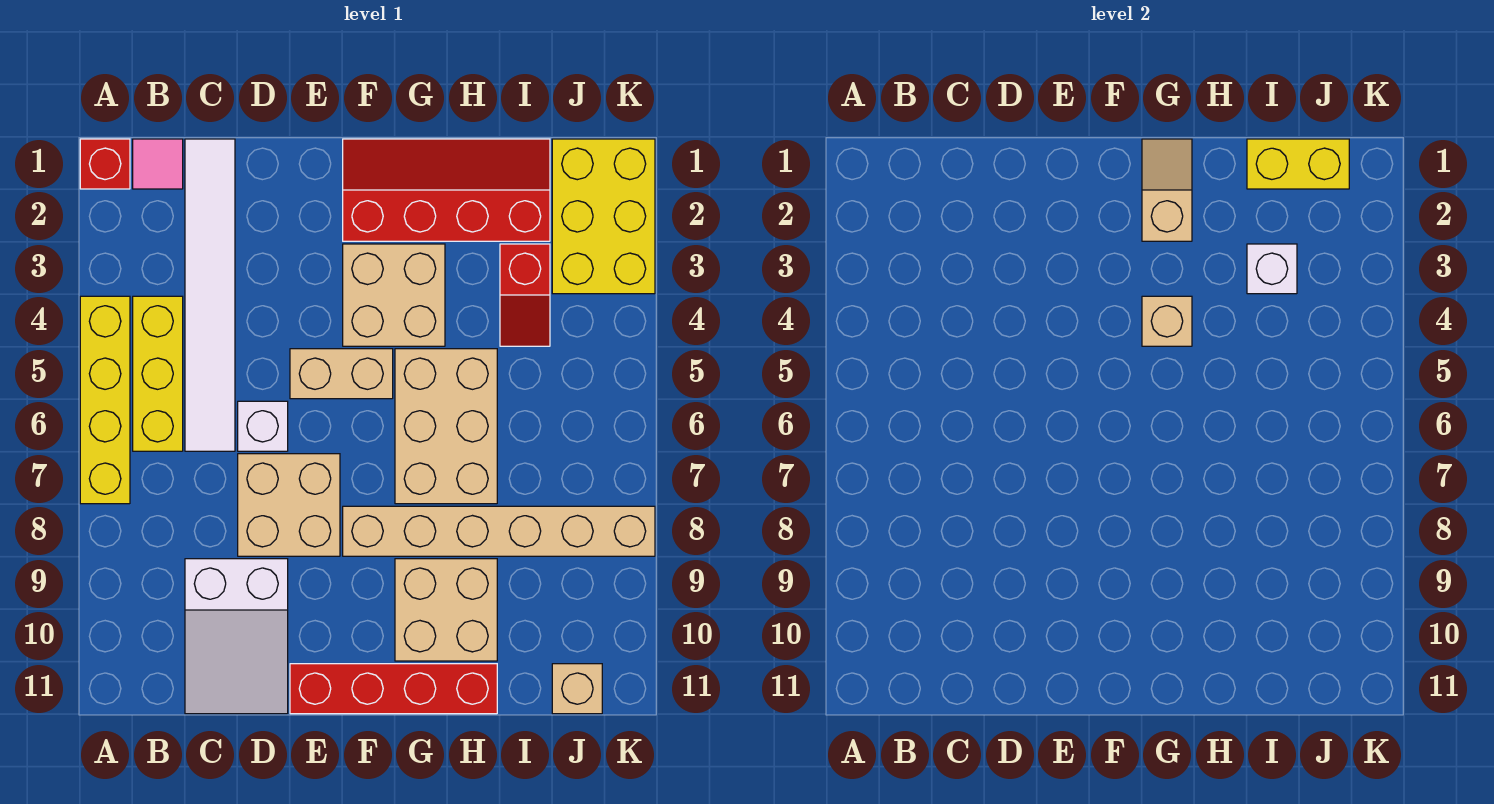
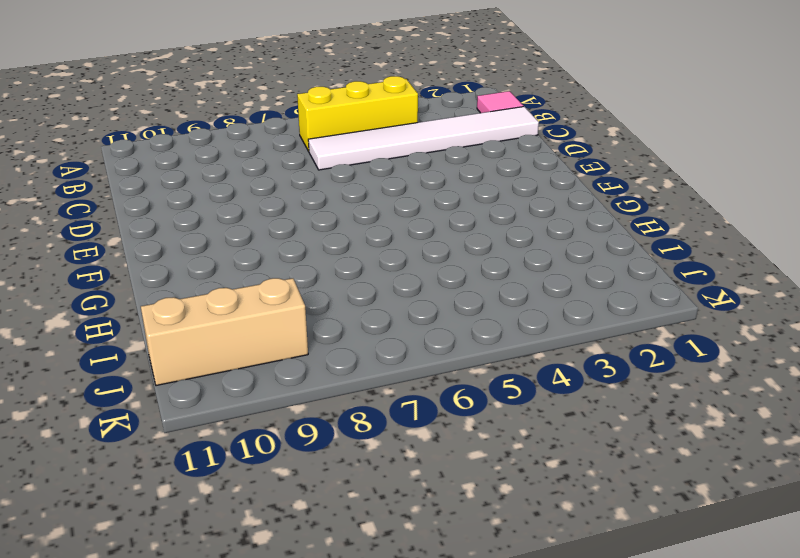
tan 1x3 brick [141,278,308,386] -> tan 1x1 brick [552,664,602,714]
none -> red 1x1 brick [80,139,130,189]
none -> yellow 1x4 brick [80,296,130,504]
none -> white 2x3 slope [185,559,288,714]

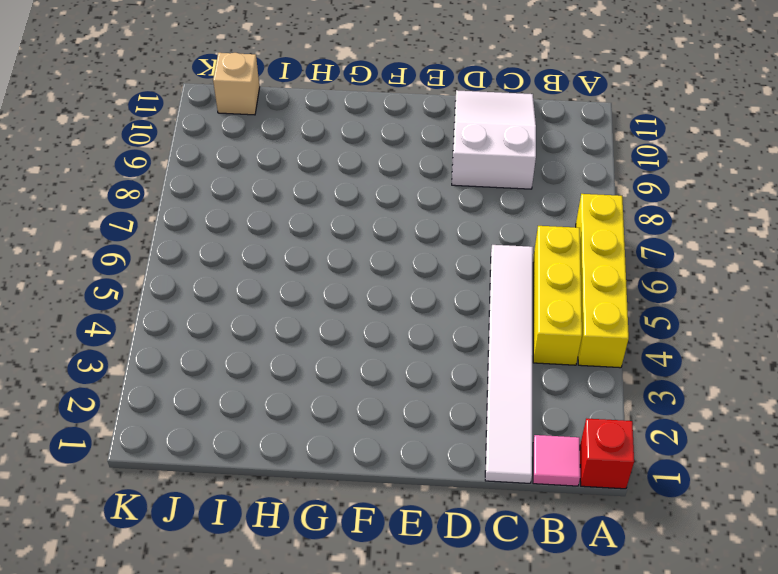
none -> white 1x1 brick [238,401,288,451]
none -> tan 2x2 brick [238,454,340,556]
none -> tan 1x2 brick [290,349,393,399]

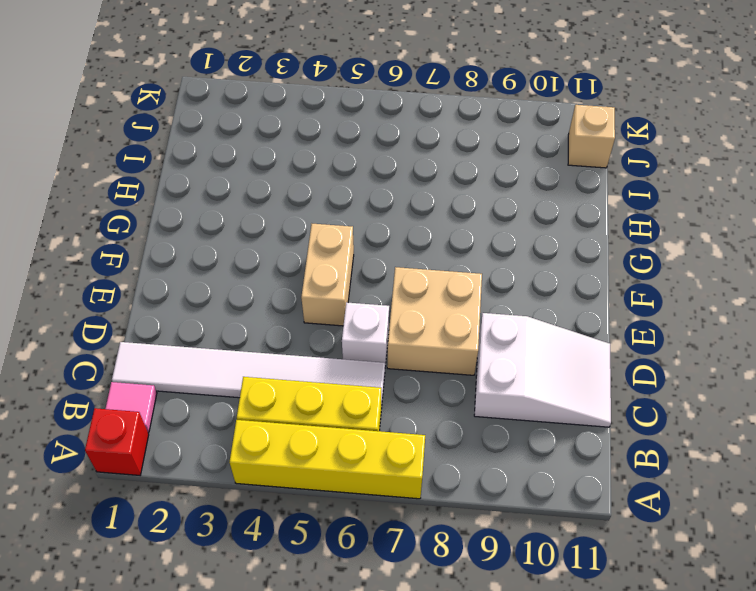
none -> red 1x4 brick [290,664,497,714]
none -> red 2x4 slope [343,139,550,241]
none -> tan 2x2 brick [343,244,445,346]

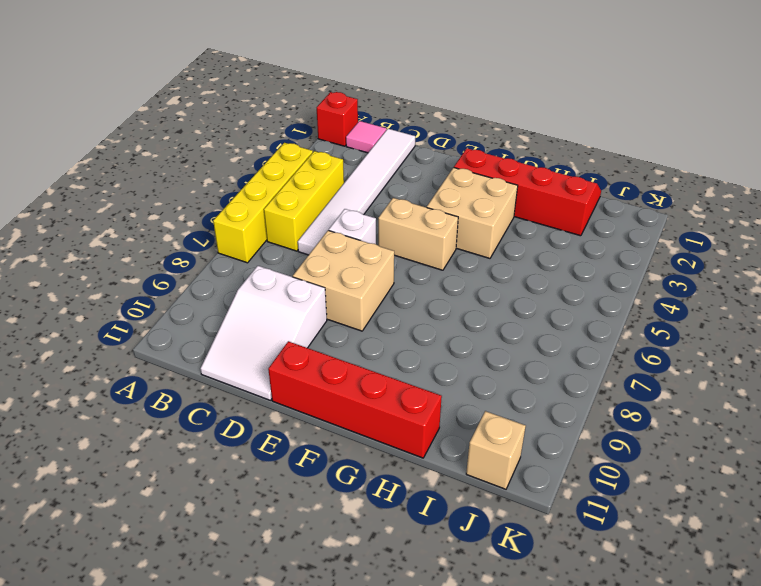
none -> tan 1x6 brick [343,506,655,556]
none -> tan 2x3 brick [395,349,497,504]
none -> tan 2x2 brick [395,559,497,661]

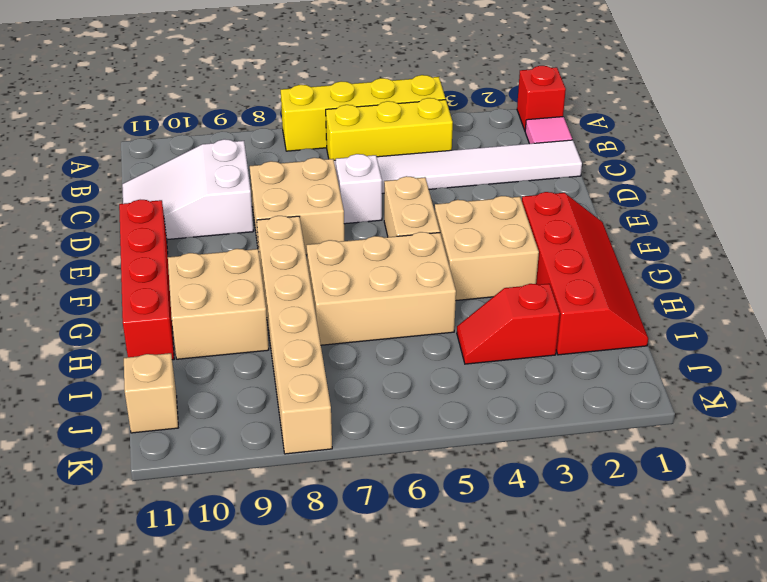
none -> yellow 2x3 brick [552,139,655,294]
none -> tan 1x2 slope [1142,139,1192,241]
none -> tan 1x1 brick [1142,296,1192,346]

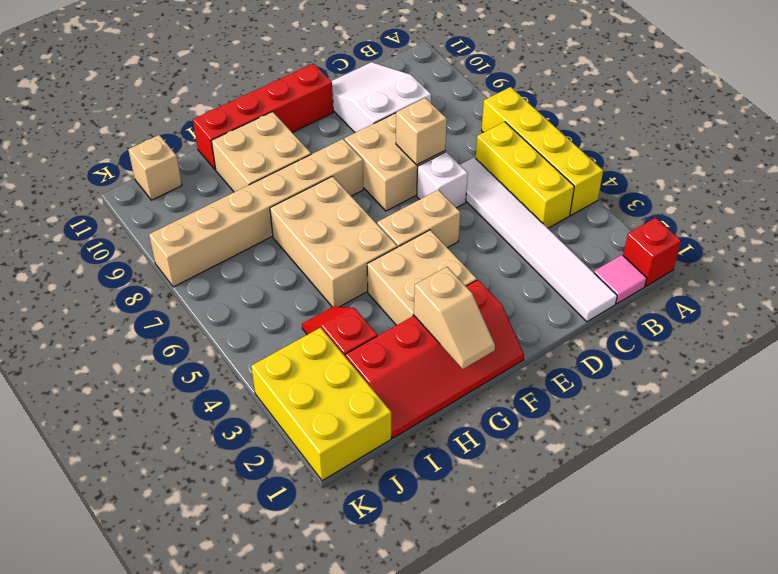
tan 1x1 brick [396,98,447,165] -> tan 1x1 brick moved to [1142,296,1192,346]
none -> yellow 1x2 brick [1247,139,1349,189]
none -> white 1x1 brick [1247,244,1297,294]

